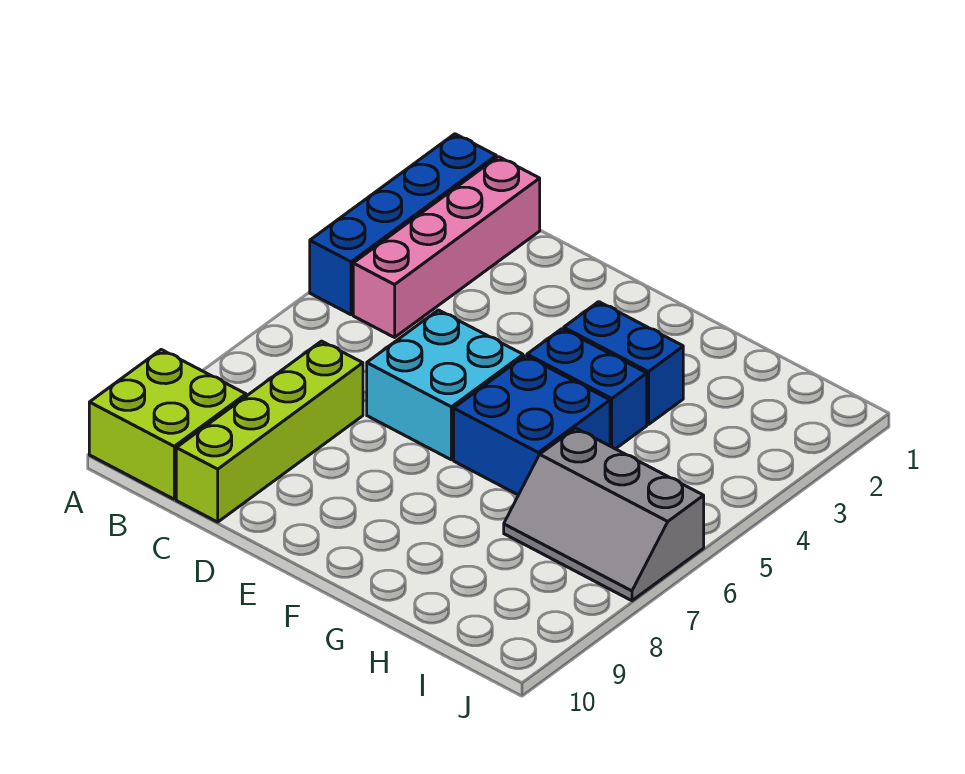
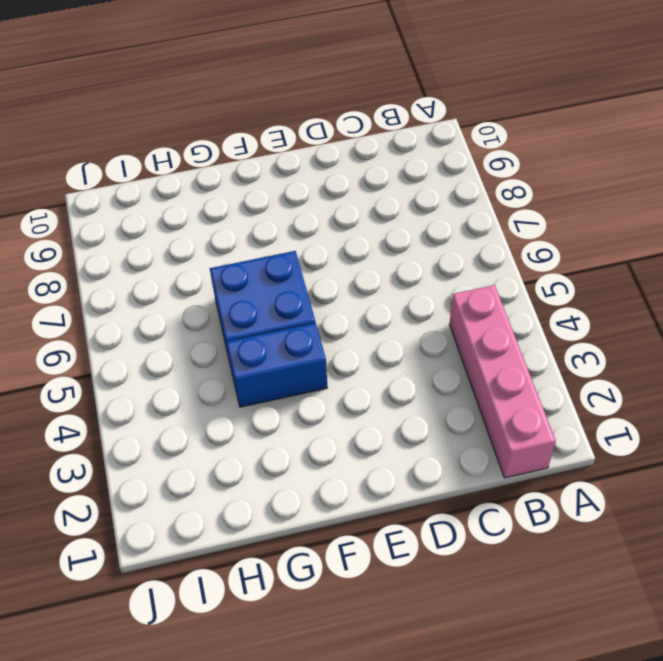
none -> blue 1x4 brick [310,134,496,315]
none -> lime 2x2 brick [89,350,246,499]

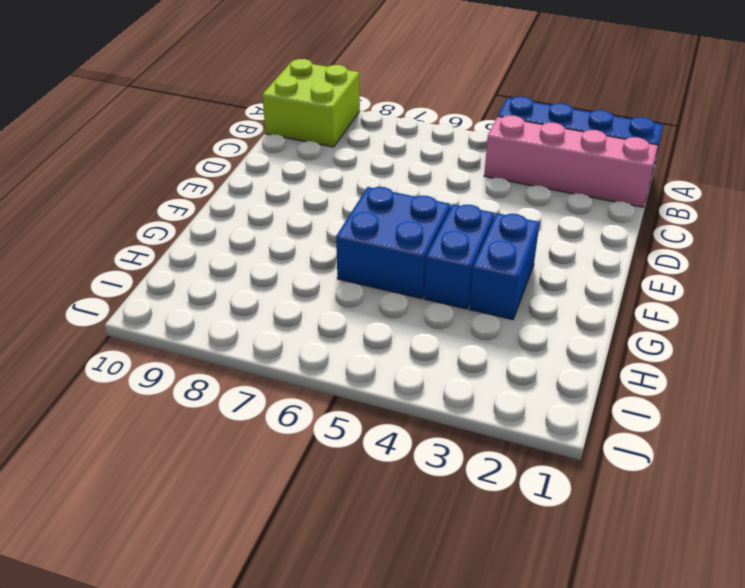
none -> lime 1x4 brick [176,341,363,522]
none -> cyan 2x2 brick [367,310,523,460]

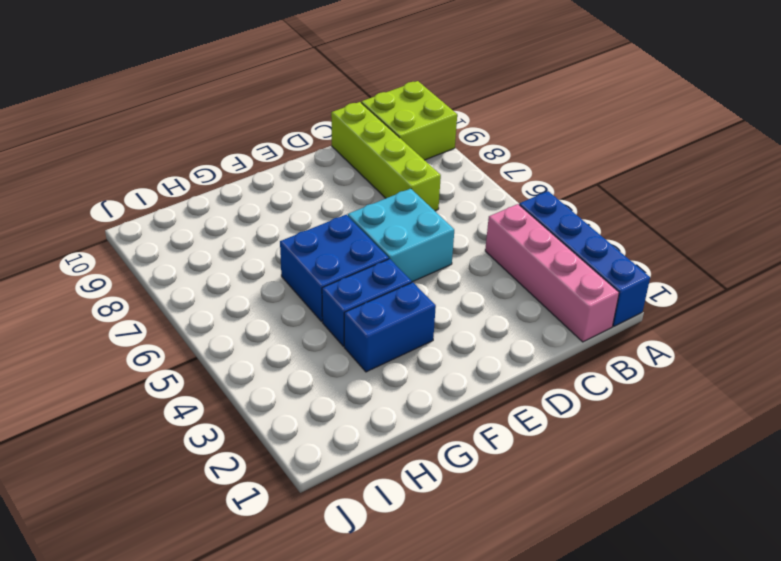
none -> grey 2x3 slope [504,428,704,601]

